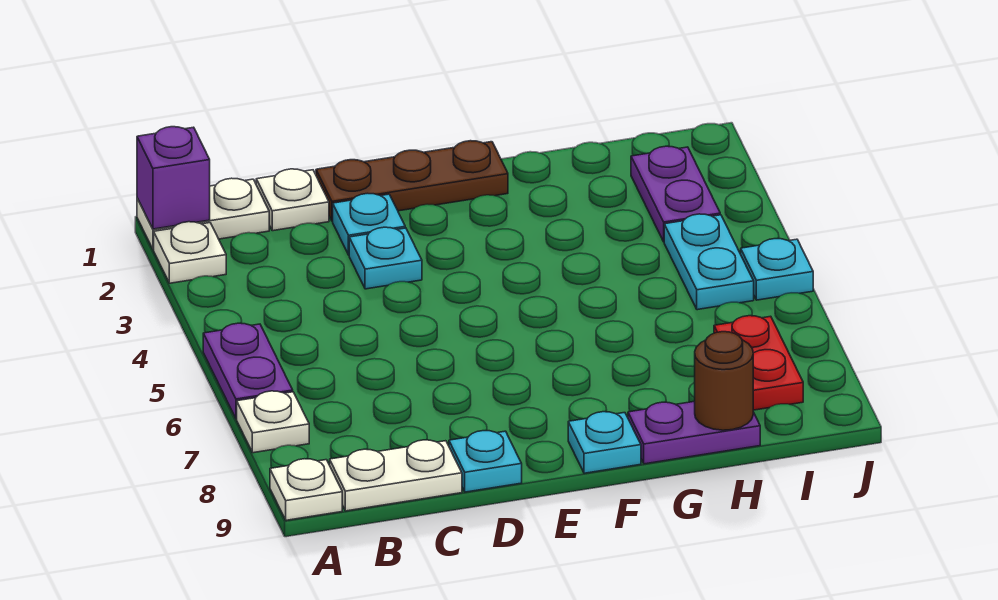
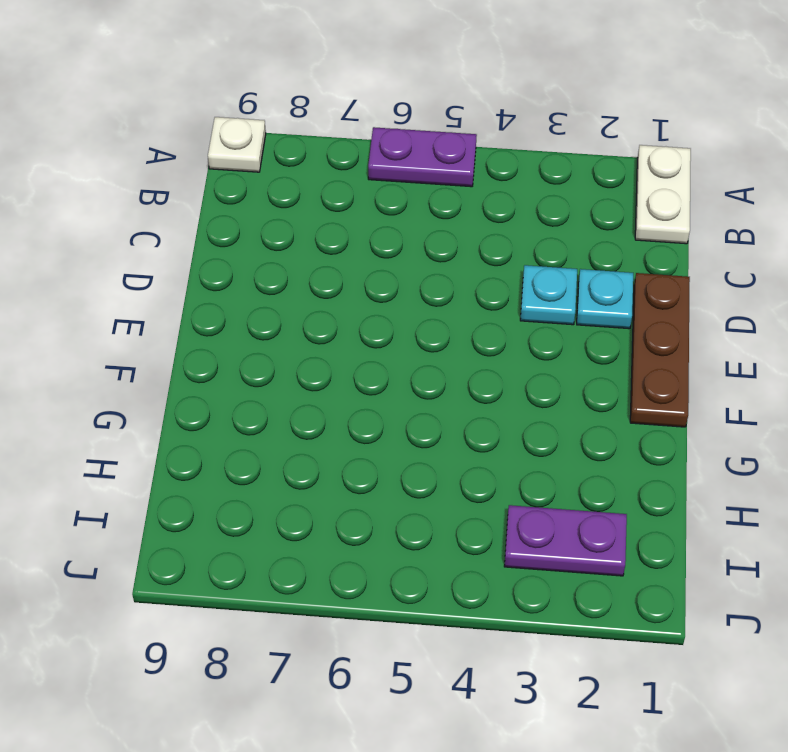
none -> white 1x1 plate [154,222,226,283]
none -> white 1x1 plate [237,391,309,453]
none -> white 1x2 plate [330,440,462,511]

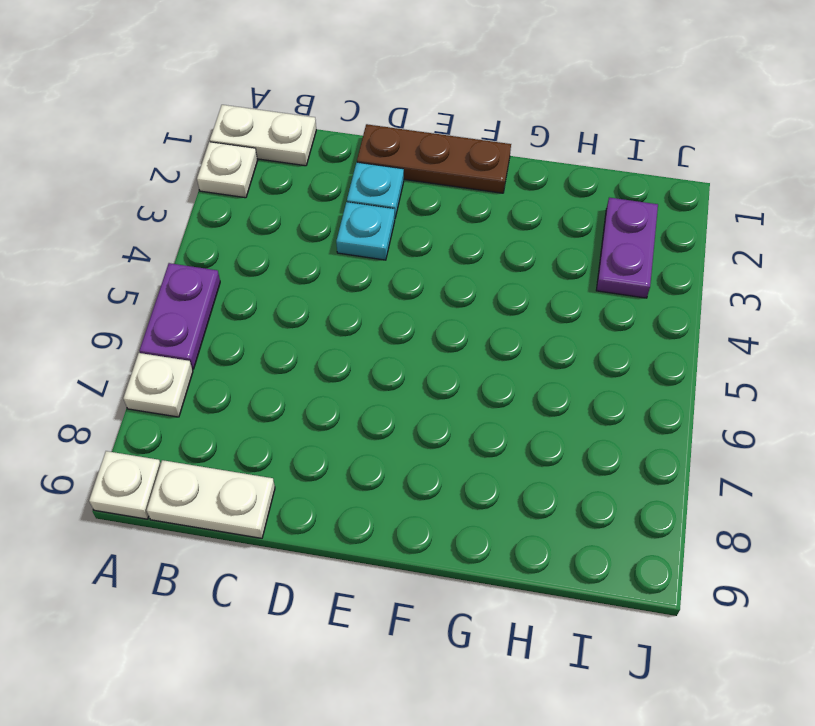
none -> white 1x1 plate [256,169,329,231]
none -> cyan 1x1 plate [449,431,522,492]
none -> cyan 1x1 plate [568,412,641,473]

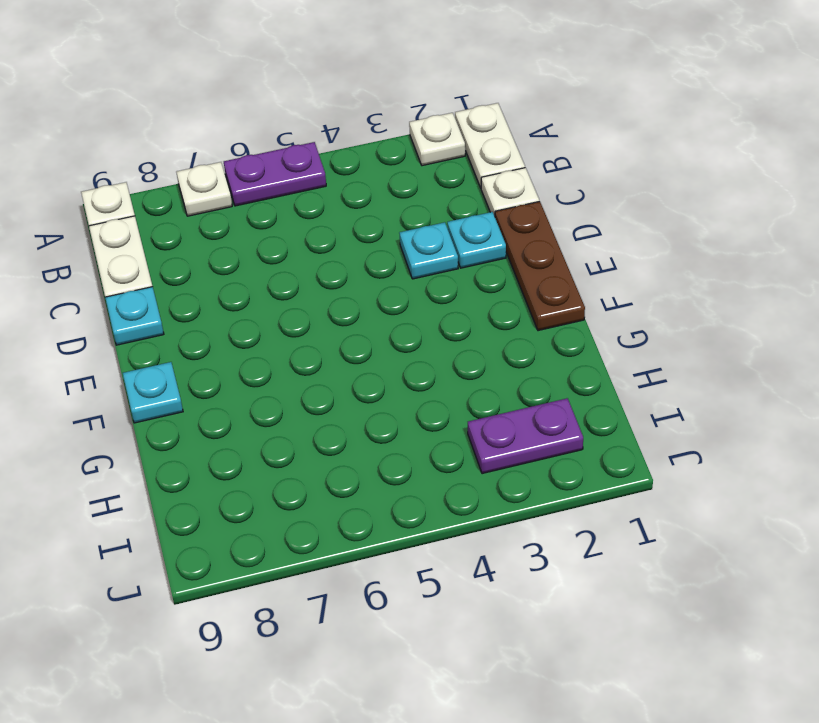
none -> purple 1x2 plate [628,401,760,464]
none -> cyan 1x2 plate [664,214,754,310]
none -> red 1x2 plate [714,316,803,410]

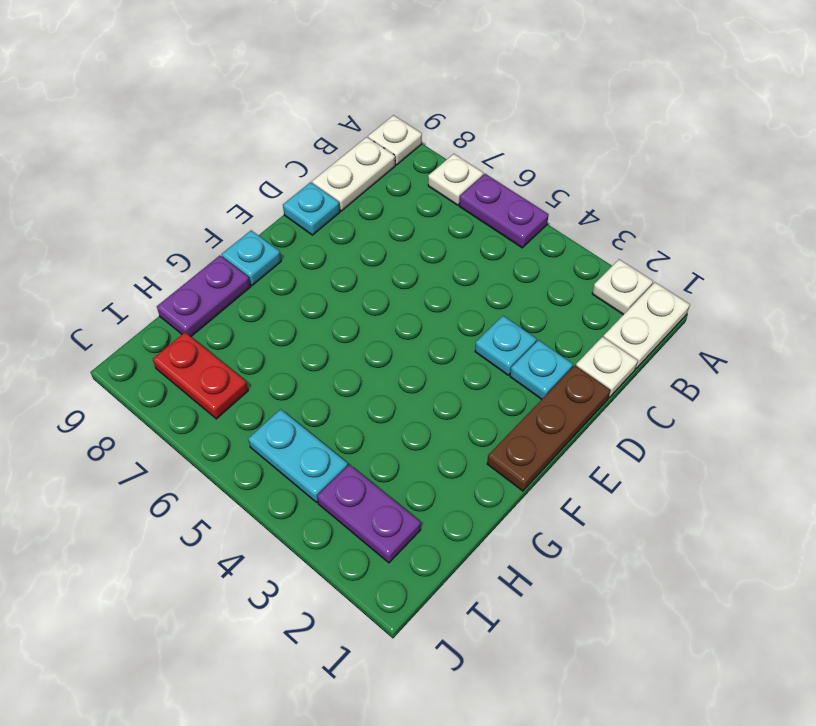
none -> cyan 1x1 plate [741,239,813,300]
none -> purple 1x1 brick [137,127,210,229]
none -> brown 1x1 round brick [695,332,753,430]

